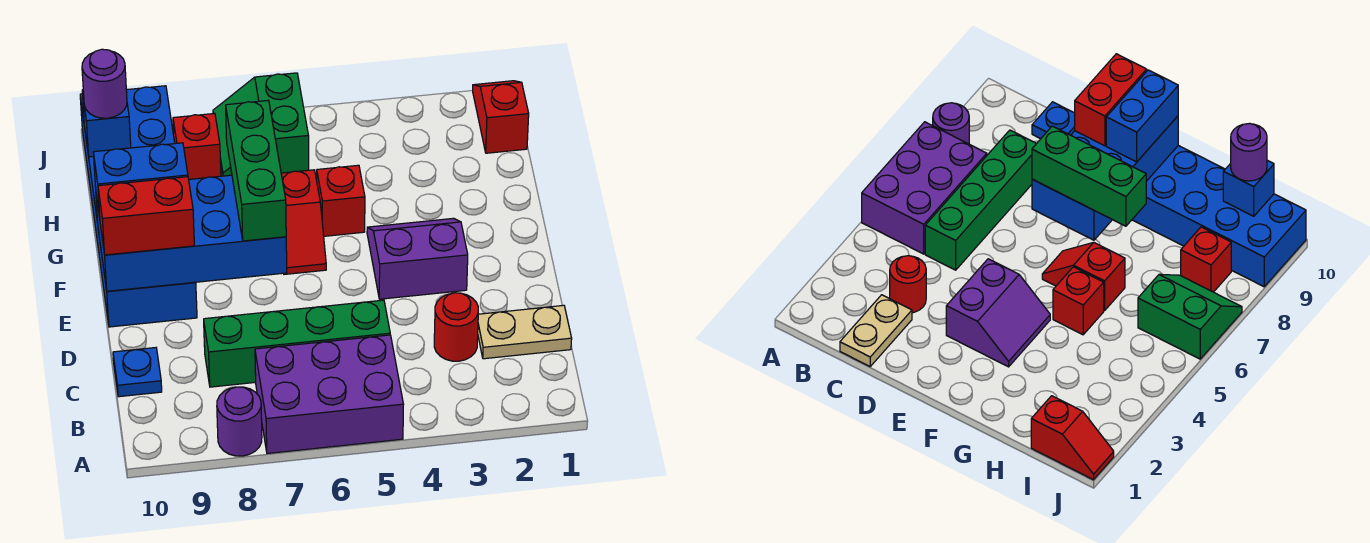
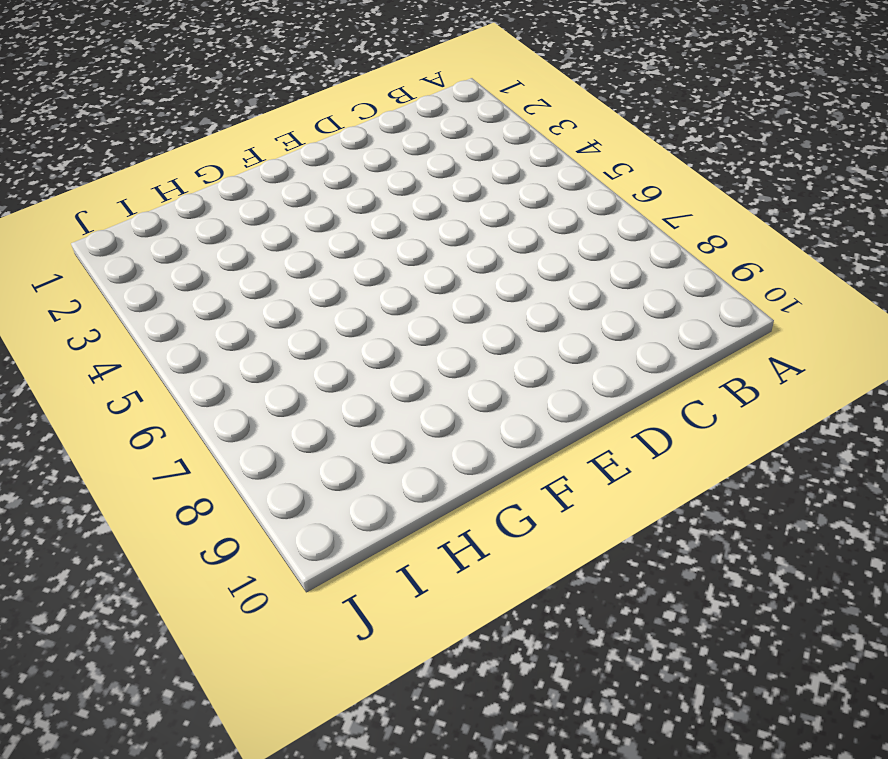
none -> purple 2x3 brick [255,335,404,454]
none -> purple 1x1 round brick [217,387,262,456]
none -> tan 1x2 plate [478,305,572,359]

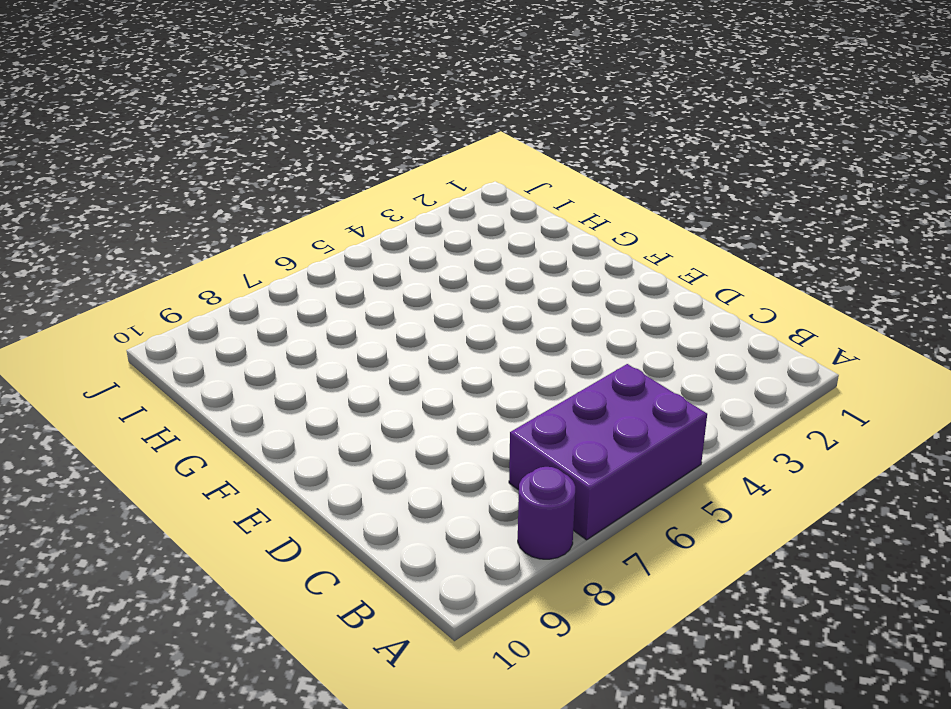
none -> tan 1x2 plate [478,305,572,359]
none -> red 1x1 round brick [434,293,478,361]
none -> green 1x4 brick [204,300,390,387]

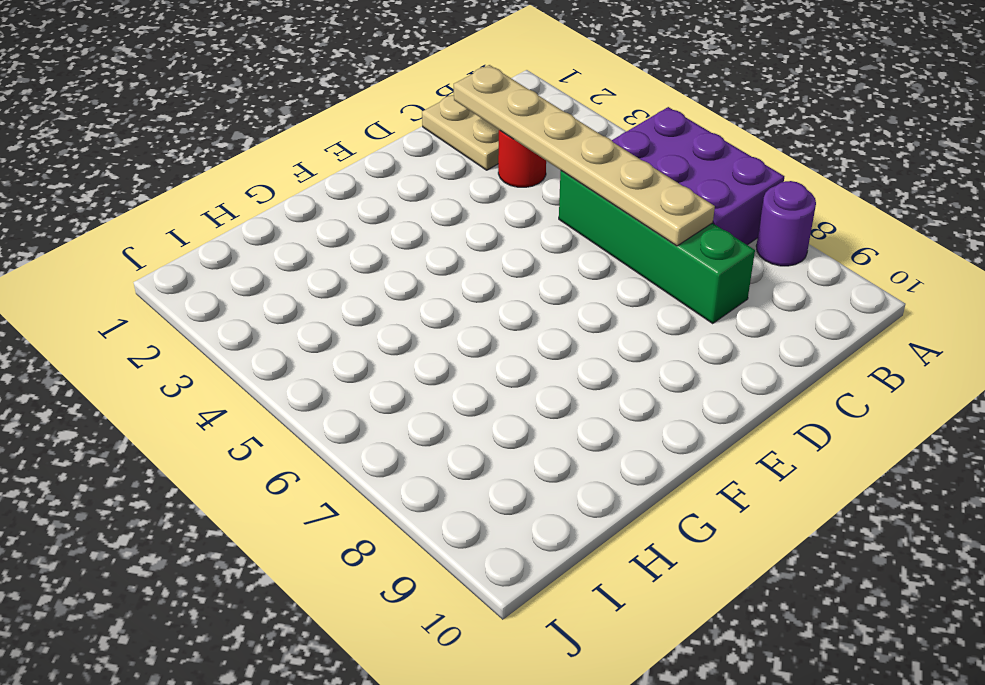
tan 1x6 plate [454,65,715,246] -> none
none -> blue 1x1 plate [113,348,162,397]
none -> purple 2x2 slope [367,218,468,299]
none -> blue 2x6 brick [80,86,197,327]

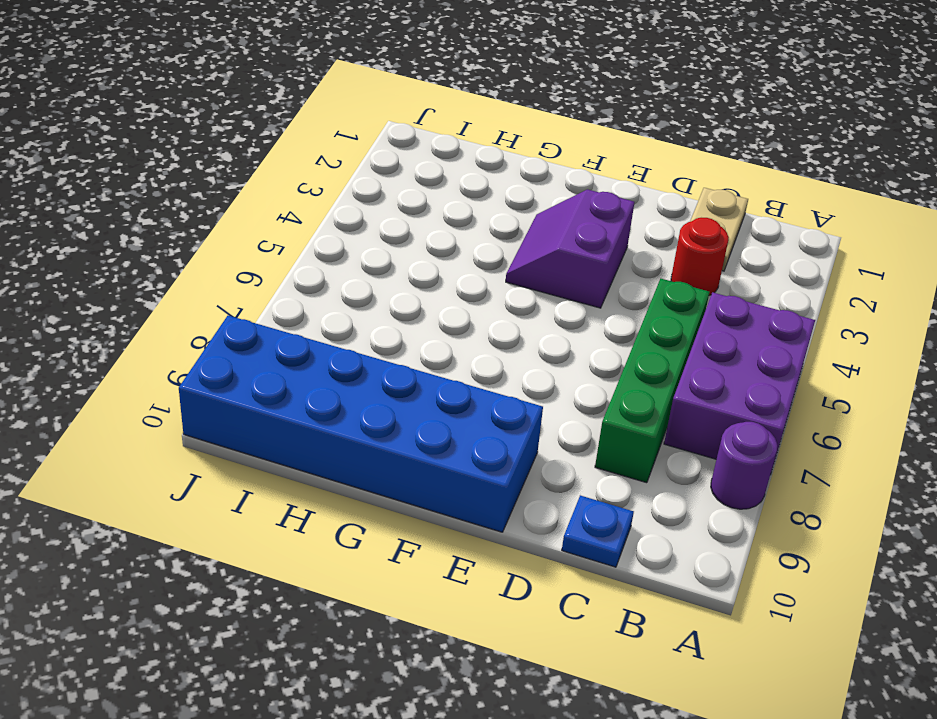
none -> red 1x2 slope [281,170,326,274]
none -> red 1x1 brick [317,165,365,236]
none -> red 1x2 slope [473,81,529,153]

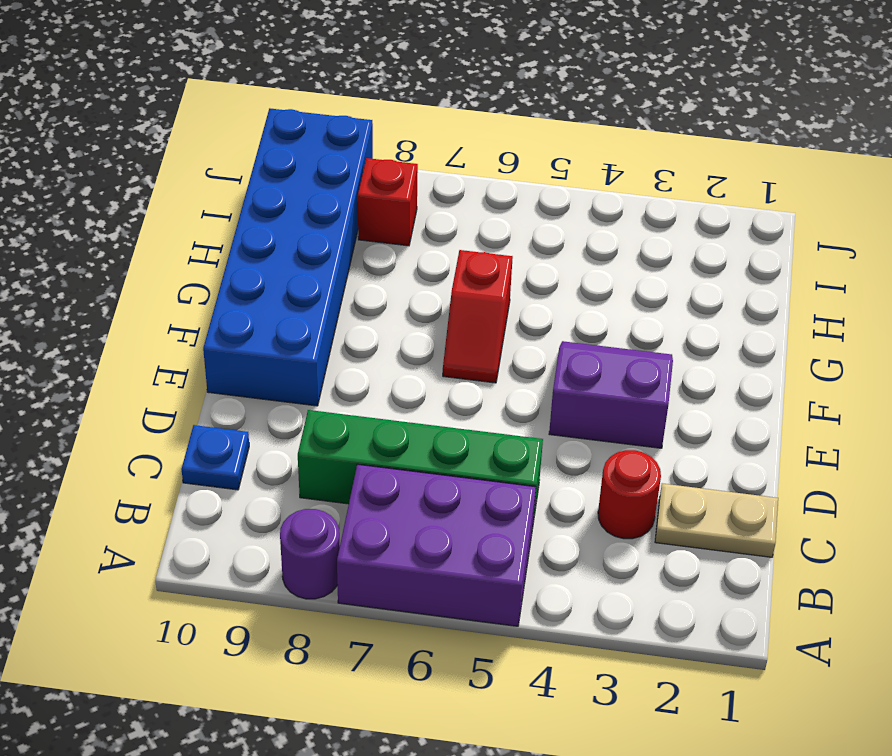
none -> red 1x1 brick [317,165,365,236]
none -> red 1x2 slope [473,81,529,153]
none -> green 2x2 slope [213,73,309,176]

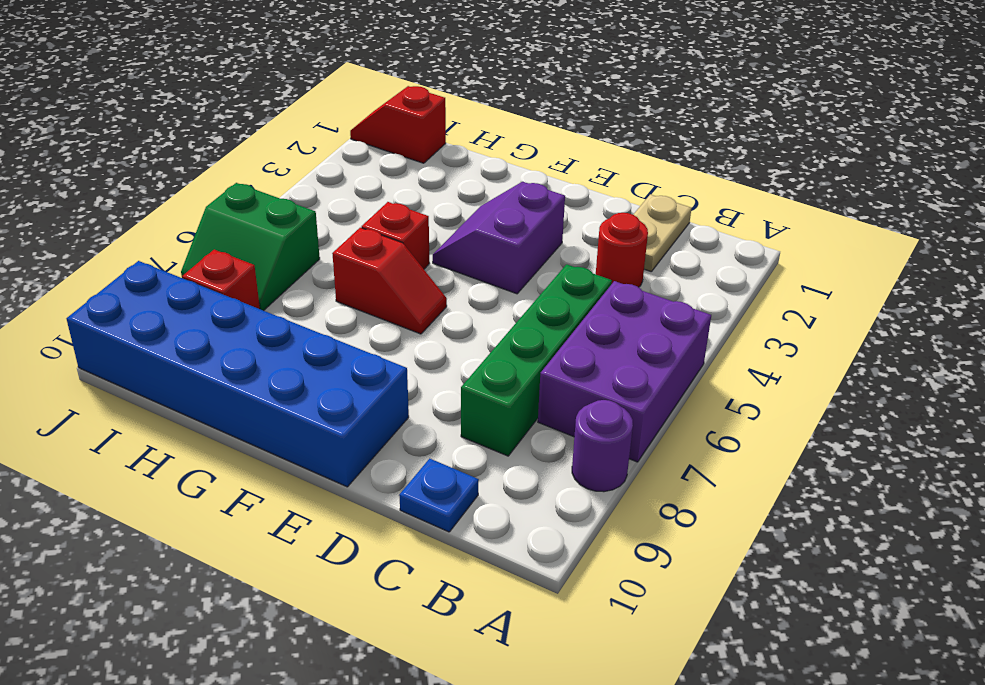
none -> blue 2x4 brick [96,175,287,291]
none -> blue 1x1 brick [82,90,131,157]
none -> green 1x3 brick [226,100,286,241]

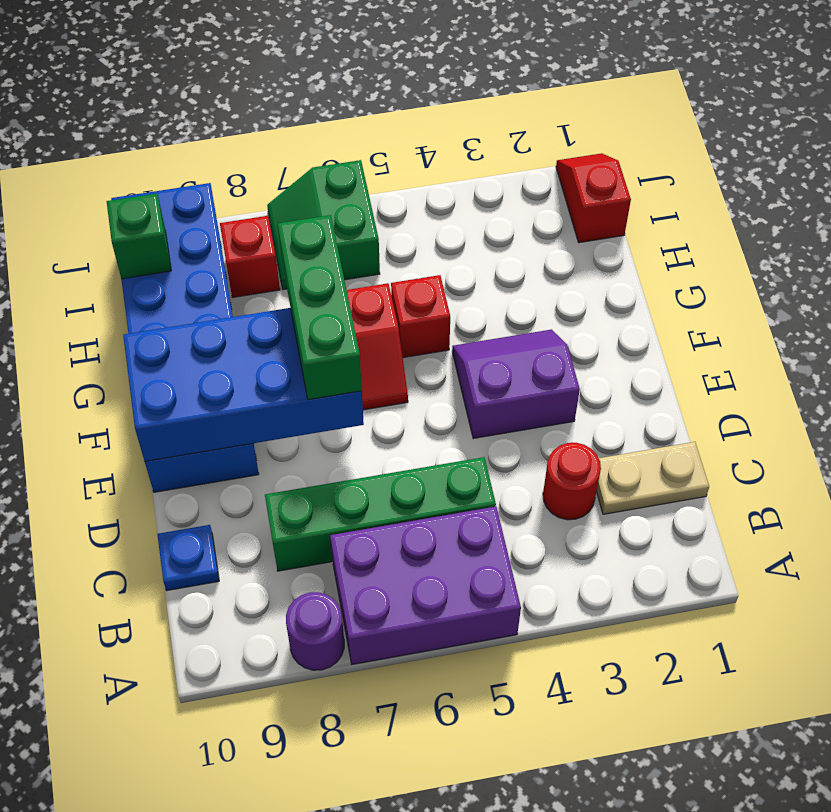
green 1x1 brick [107,193,171,279] -> blue 1x1 brick [82,90,131,157]
none -> red 1x2 brick [98,177,194,255]
none -> blue 1x2 brick [93,143,188,217]
none -> purple 1x1 round brick [82,49,127,118]

